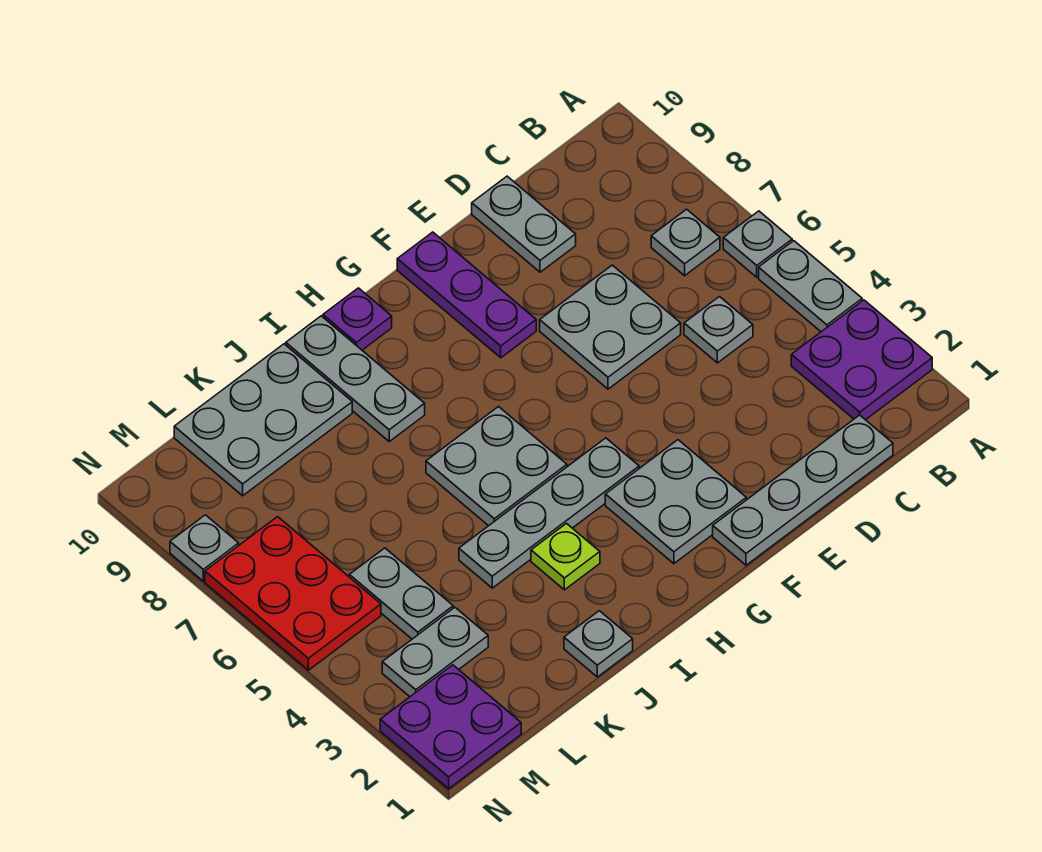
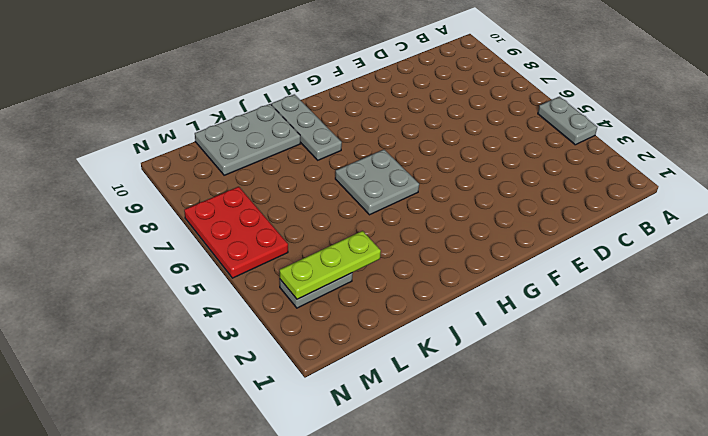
lime 1x3 plate [280,231,381,299] -> none
none -> purple 2x2 plate [791,300,932,420]
none -> grey 1x1 plate [723,211,792,277]
none -> grey 1x1 plate [651,209,720,276]

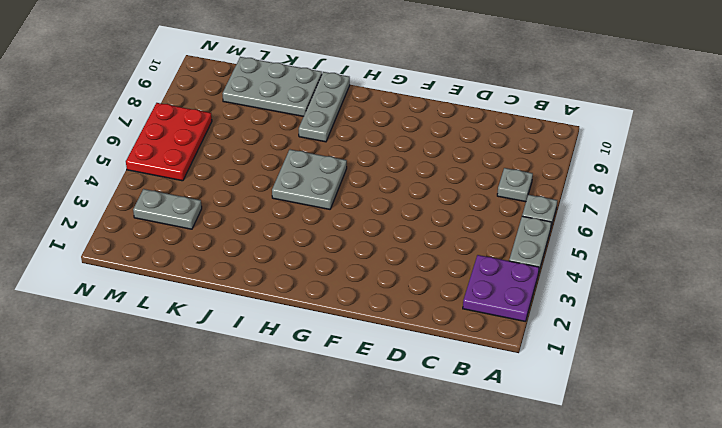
none -> grey 1x4 plate [713,415,893,565]
none -> grey 1x1 plate [684,297,753,363]
none -> grey 2x2 plate [540,265,681,389]

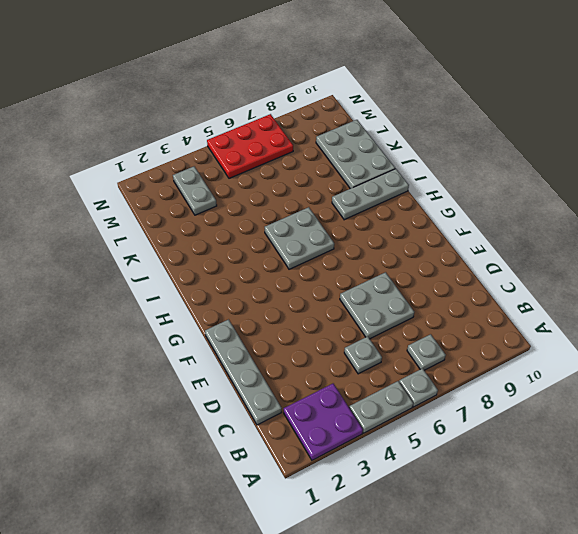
none -> grey 1x2 plate [472,176,576,272]
none -> grey 2x2 plate [605,440,746,564]
none -> purple 1x3 plate [397,232,536,358]

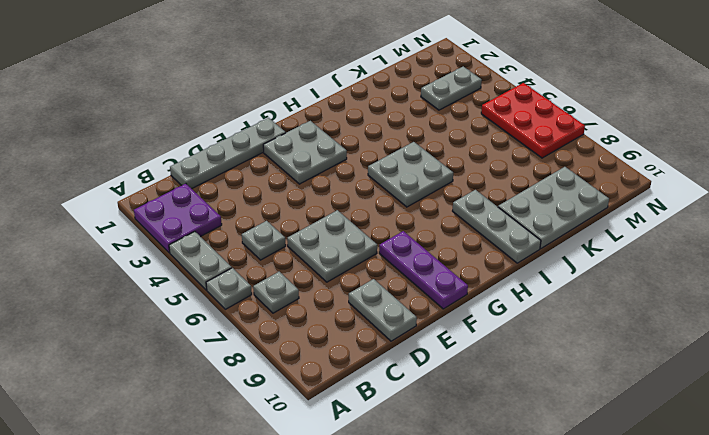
none -> grey 1x4 plate [459,438,639,588]
none -> purple 1x1 plate [323,288,392,350]
none -> lime 1x1 plate [531,524,600,590]

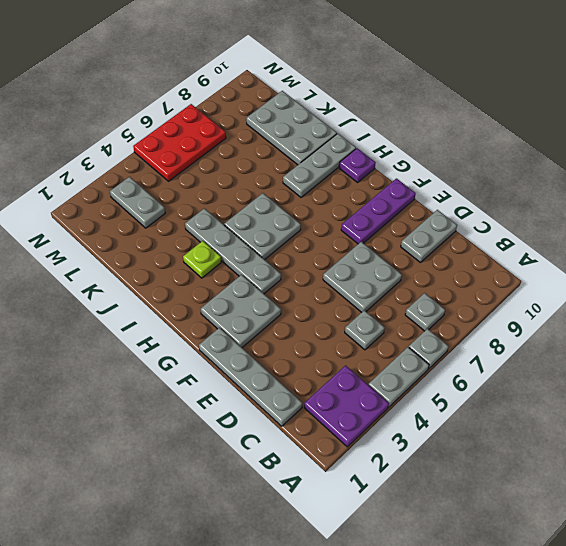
none -> grey 1x1 plate [564,611,633,677]
none -> grey 1x2 plate [349,548,453,639]
none -> purple 2x2 plate [380,665,521,789]

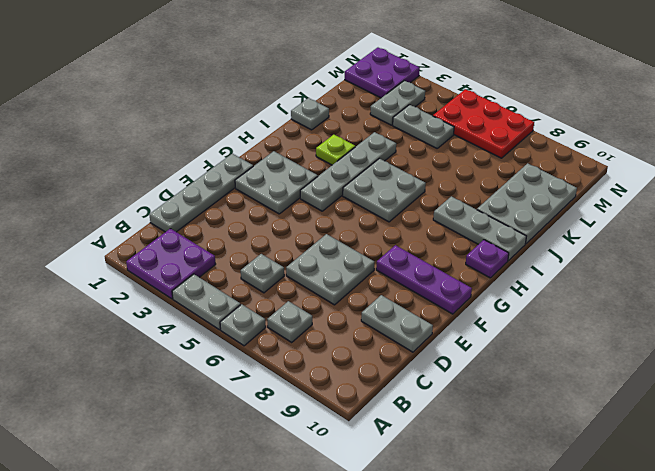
none -> grey 1x1 plate [170,515,239,581]

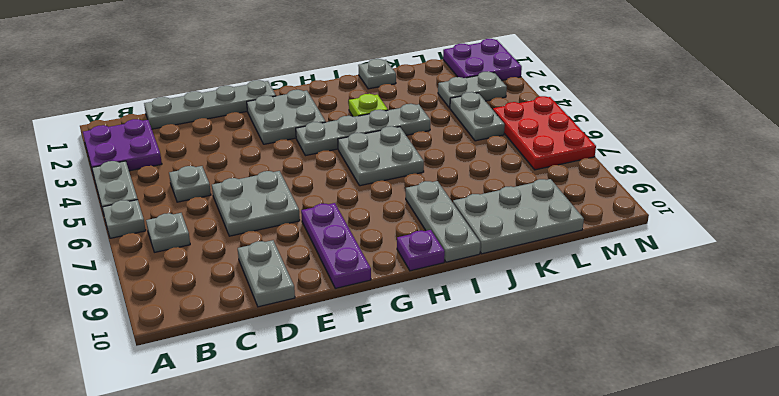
none -> grey 1x1 plate [170,515,239,581]

